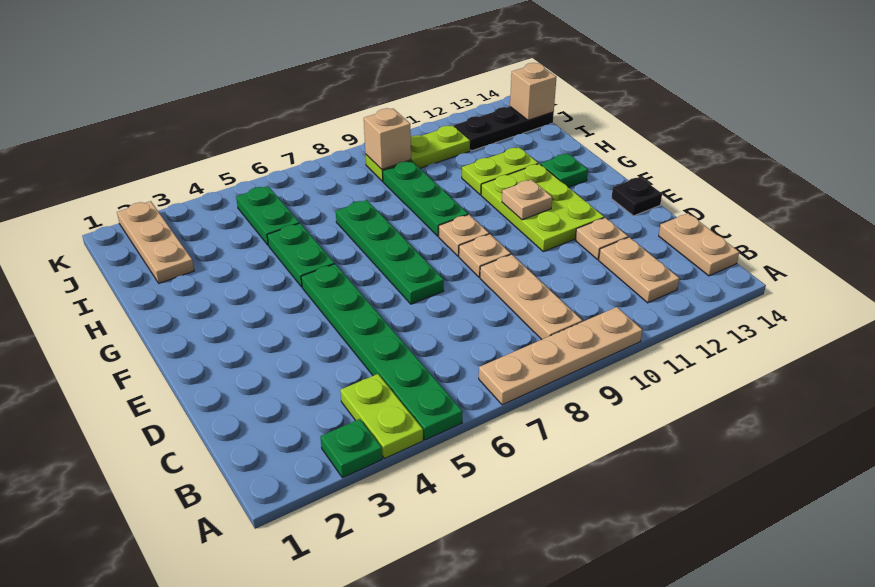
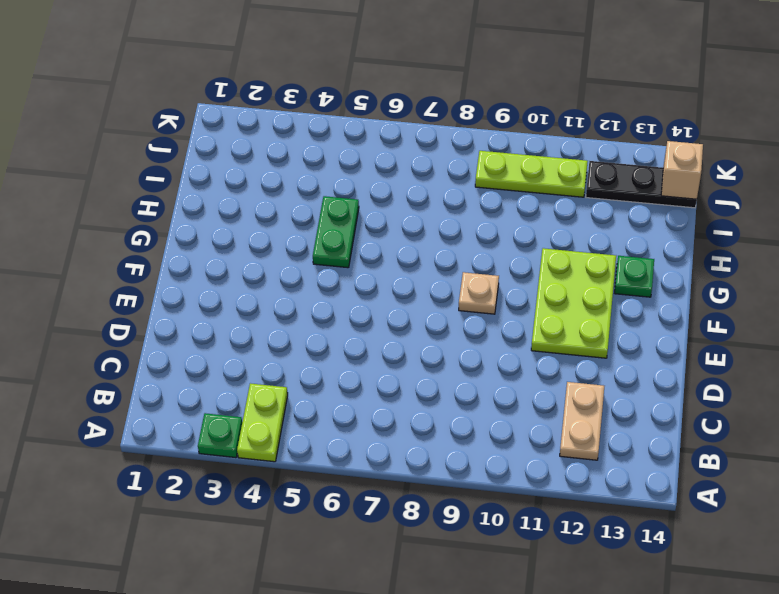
none -> green 1x6 plate [301,264,463,440]
none -> tan 1x4 plate [479,307,642,405]
none -> tan 1x3 plate [480,254,582,339]

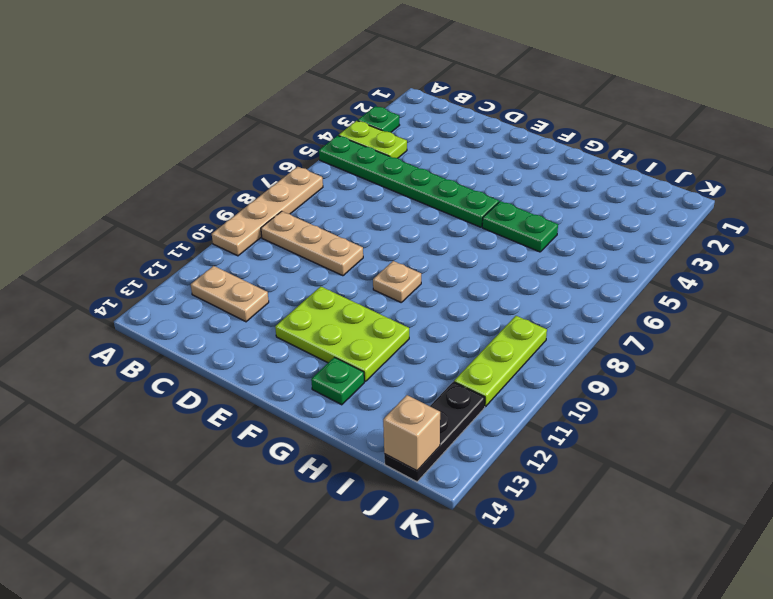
none -> tan 1x2 plate [659,213,739,276]
none -> tan 1x1 plate [575,218,628,259]
none -> green 1x4 plate [336,200,444,304]

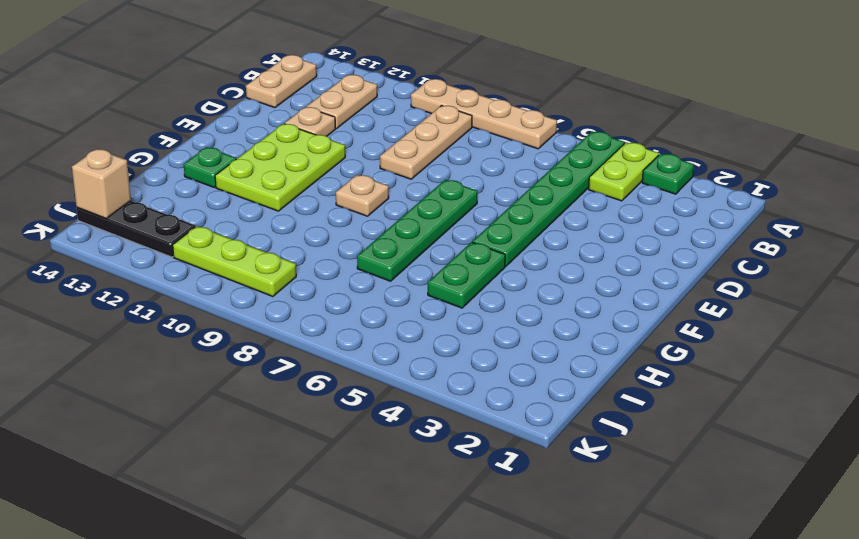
none -> tan 1x1 plate [459,234,511,277]
none -> black 1x1 plate [611,177,662,216]
none -> green 1x3 plate [383,161,468,236]

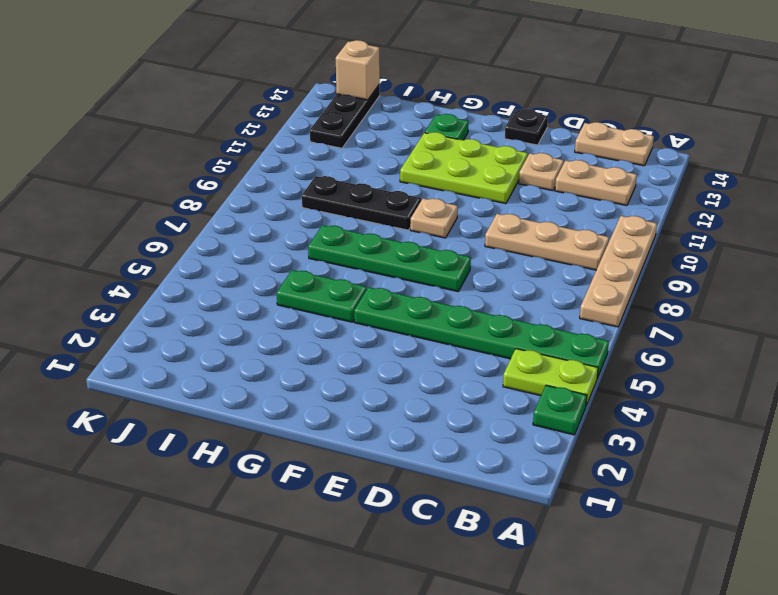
black 1x3 plate [302,176,421,230] -> green 1x3 plate [383,161,468,236]
none -> tan 1x1 plate [459,234,511,277]
none -> lime 1x2 plate [462,147,538,195]
none -> tan 1x3 plate [117,201,194,283]

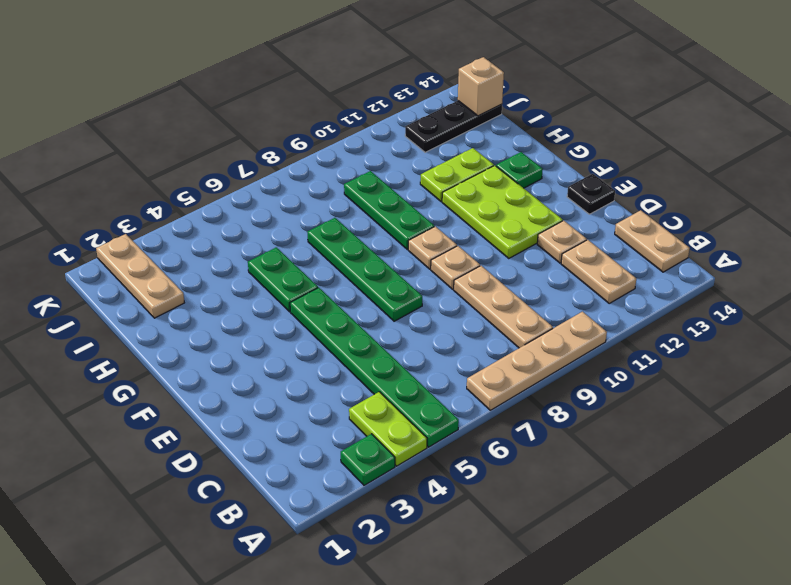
none -> green 1x2 plate [236,186,299,245]
none -> lime 1x3 plate [365,125,470,181]
none -> tan 1x1 plate [502,180,552,220]

